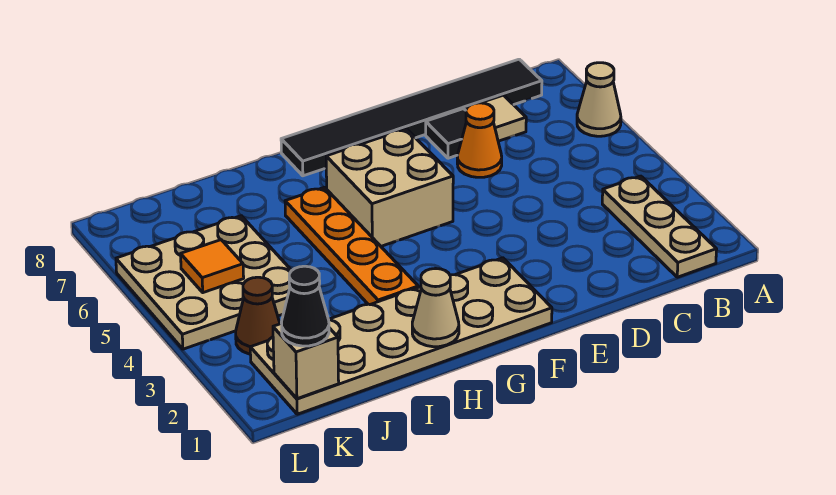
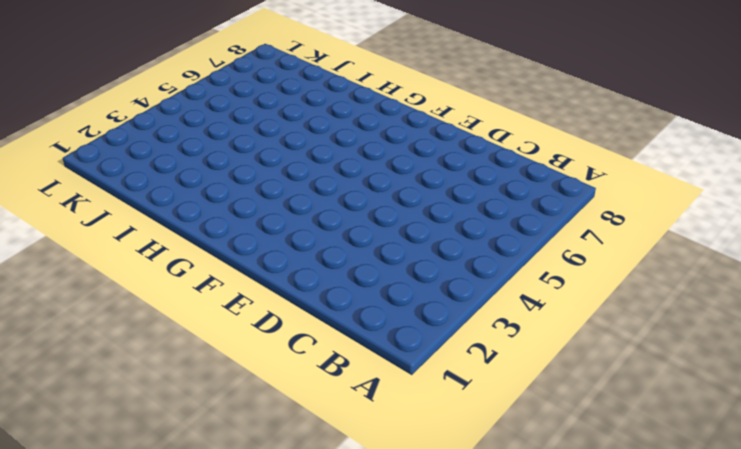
none -> tan 1x1 cone [577,63,621,136]
none -> tan 1x3 plate [602,176,717,277]
none -> black 1x6 tile [281,59,542,176]

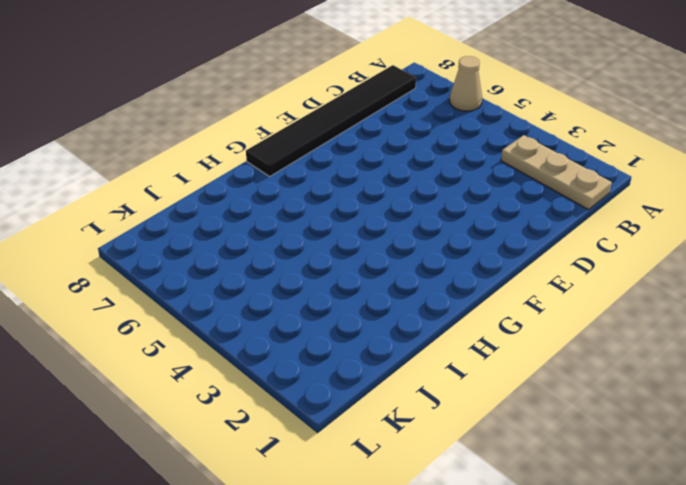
none -> tan 1x1 tile [466,95,526,141]
none -> orange 1x1 cone [457,103,502,177]
none -> black 1x1 tile [426,109,466,158]

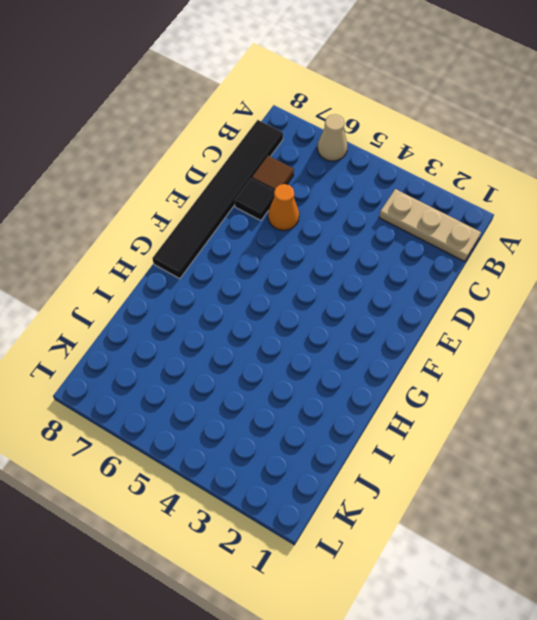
brown 1x1 tile [252,156,294,190] -> tan 1x1 tile [466,95,526,141]
none -> tan 2x6 plate [250,258,552,414]
none -> tan 2x2 brick [326,129,453,246]
none -> orange 1x4 plate [285,187,418,305]

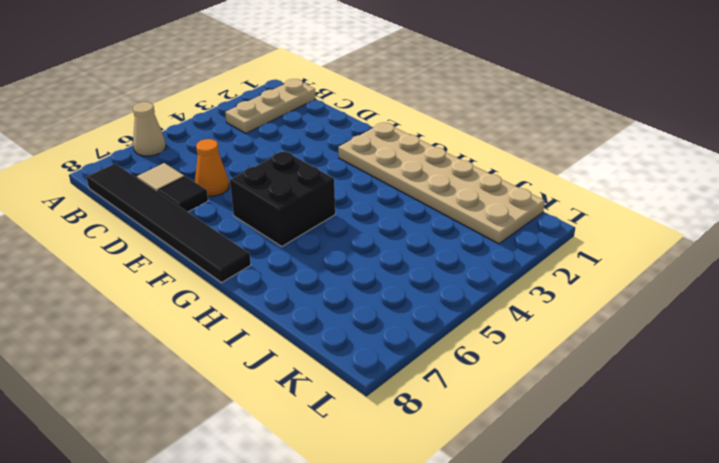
black 2x2 brick [230,151,335,246] -> tan 2x2 brick [326,129,453,246]
none -> orange 1x4 plate [285,187,418,305]
none -> tan 3x3 plate [116,216,292,349]
none -> brown 1x1 cone [236,277,280,354]

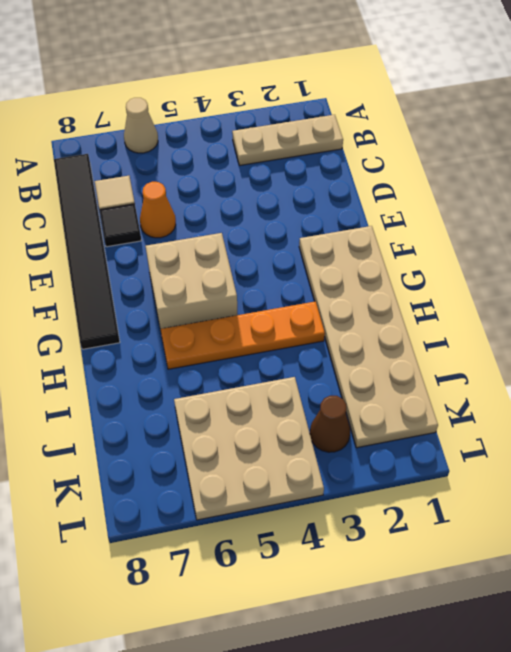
none -> tan 1x1 cone [412,269,459,347]
none -> tan 1x1 brick [273,323,339,399]
none -> orange 1x1 tile [181,240,244,293]

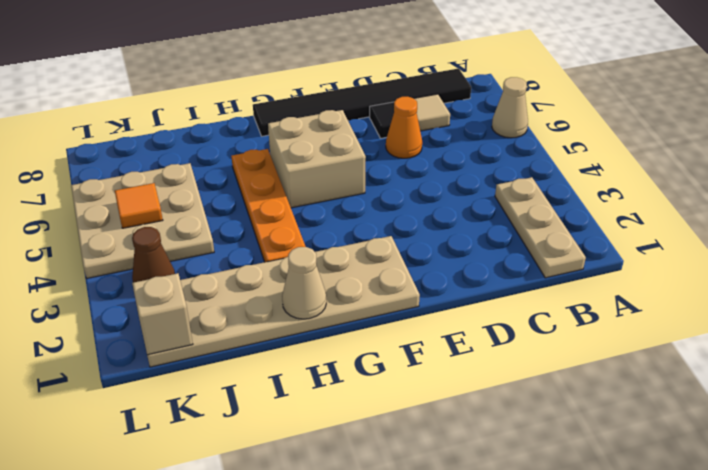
none -> black 1x1 cone [281,266,329,346]

